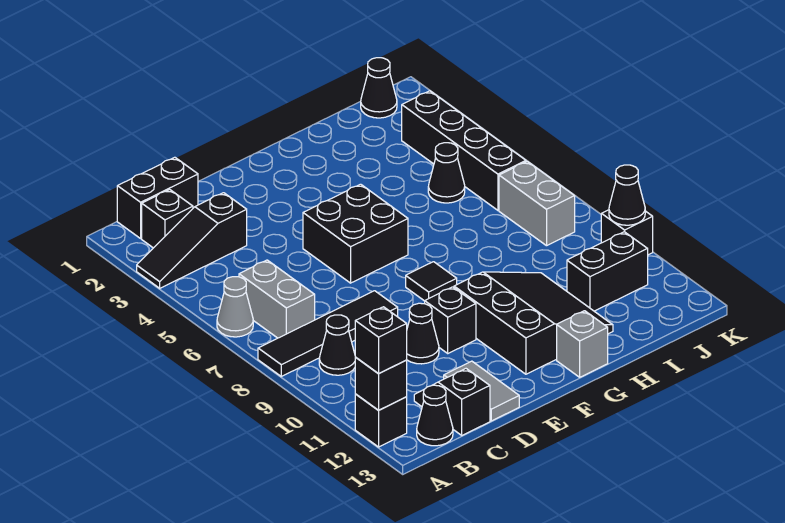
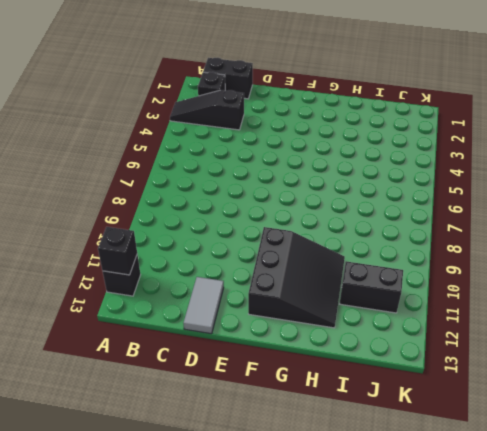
none -> grey 1x1 cone [217,277,253,337]
none -> black 1x4 tile [258,291,398,376]
none -> grey 1x2 brick [239,260,315,338]

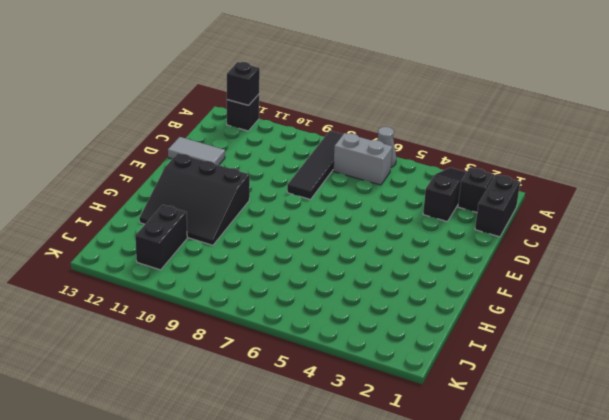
none -> black 1x1 cone [319,315,356,375]
none -> black 1x1 cone [417,385,453,446]
none -> black 1x2 slope [414,369,490,435]

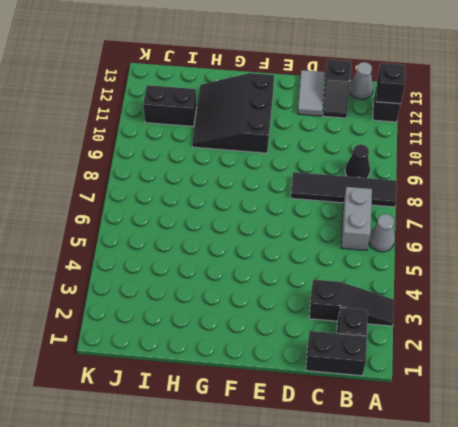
grey 1x1 cone [349,62,373,99] -> black 1x1 cone [417,385,453,446]
none -> black 1x1 cone [407,303,439,364]
none -> black 2x2 brick [303,184,408,283]
none -> black 1x1 brick [425,287,476,353]

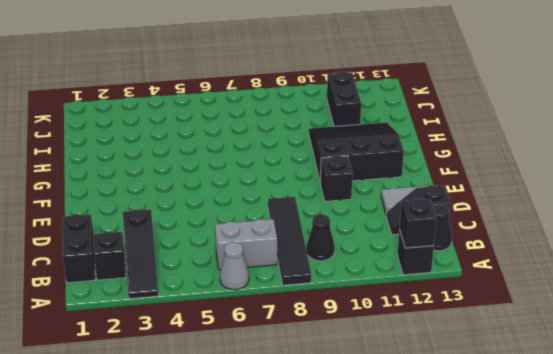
none -> black 1x1 cone [407,303,439,364]
none -> black 2x2 brick [303,184,408,283]
none -> black 1x1 tile [406,262,457,301]

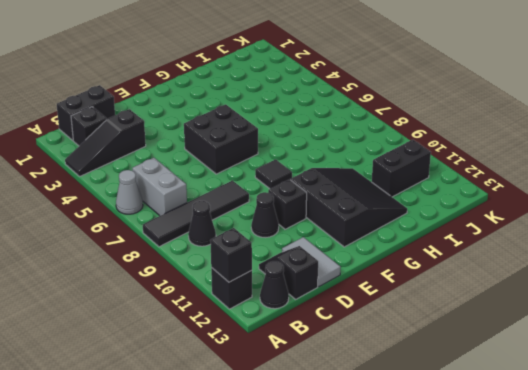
none -> grey 1x1 brick [557,311,608,377]
none -> black 1x1 cone [428,143,465,203]
none -> black 1x1 cone [361,58,397,118]

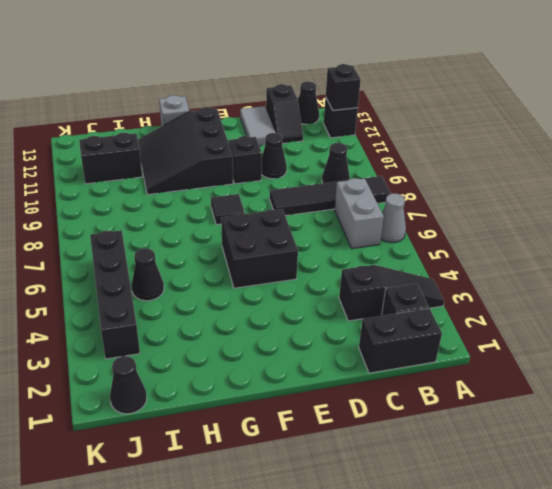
none -> grey 1x2 brick [499,161,575,246]
none -> black 1x1 brick [601,210,653,255]
none -> black 1x1 cone [609,165,645,225]

